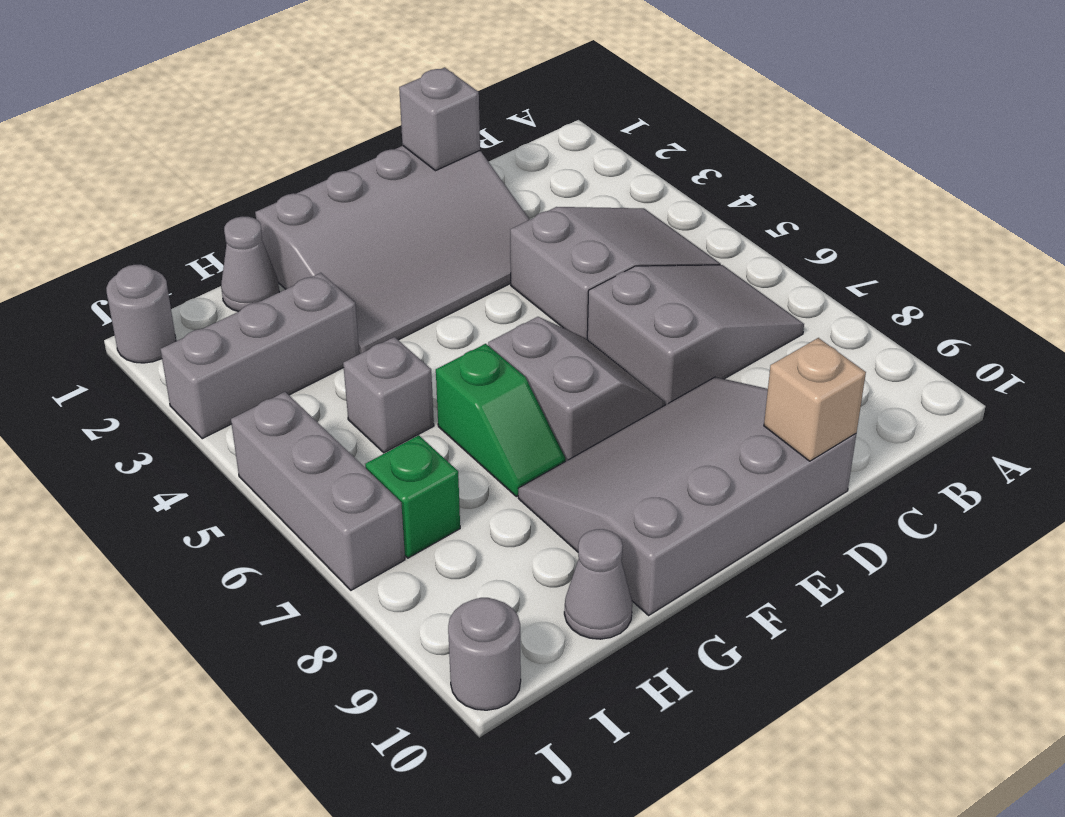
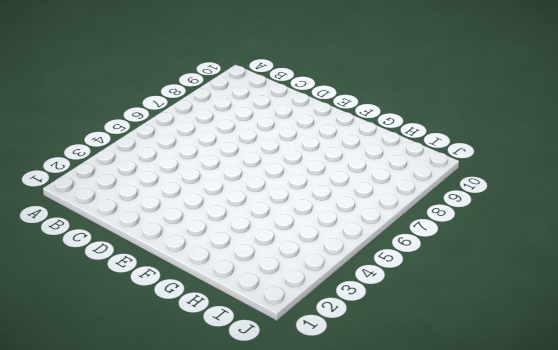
none -> grey 2x3 slope [510,207,720,339]
none -> grey 2x3 slope [587,265,804,405]
none -> grey 3x4 slope [255,146,530,354]

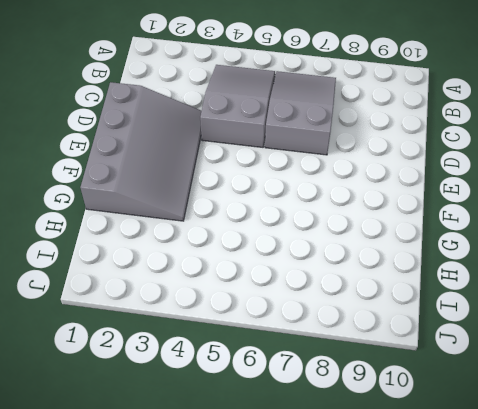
none -> grey 3x4 slope [518,377,856,615]
none -> grey 2x2 slope [488,317,665,461]
none -> green 1x2 slope [436,344,566,497]

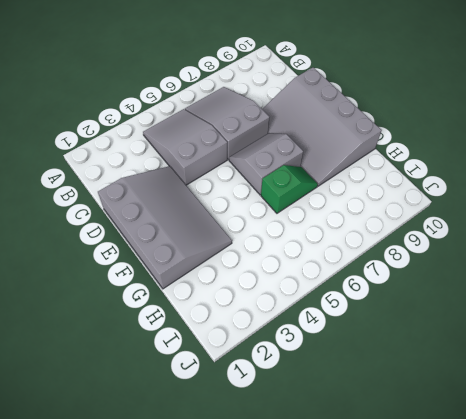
none -> grey 1x1 cone [221,217,279,312]
none -> grey 1x3 brick [161,273,359,439]
none -> grey 1x1 brick [343,337,434,453]

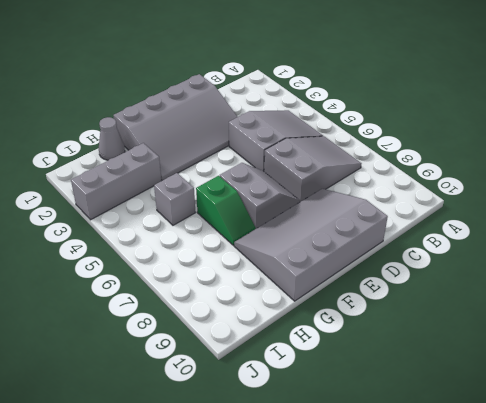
none -> grey 1x1 cone [564,529,632,639]
none -> green 1x1 brick [365,435,460,558]
none -> grey 1x1 round brick [106,265,176,363]

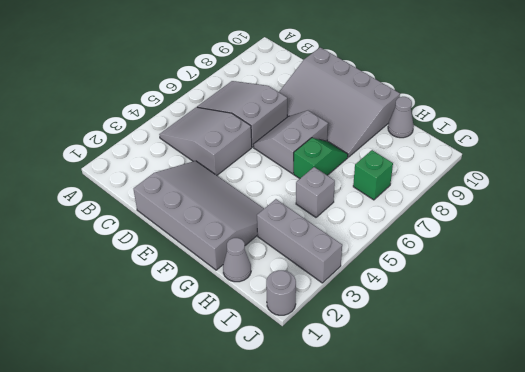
none -> grey 1x3 brick [231,392,405,590]
none -> grey 1x1 round brick [448,598,521,710]
none -> grey 1x1 brick [399,67,480,171]

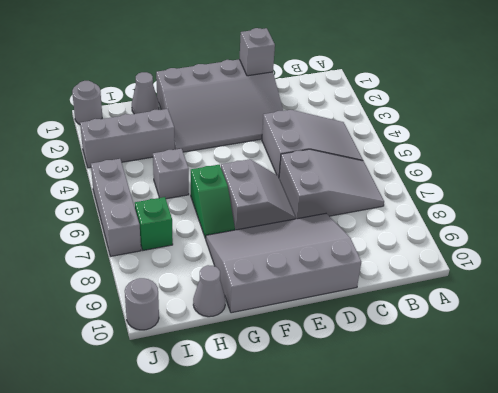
none -> tan 1x1 brick [764,338,866,461]

